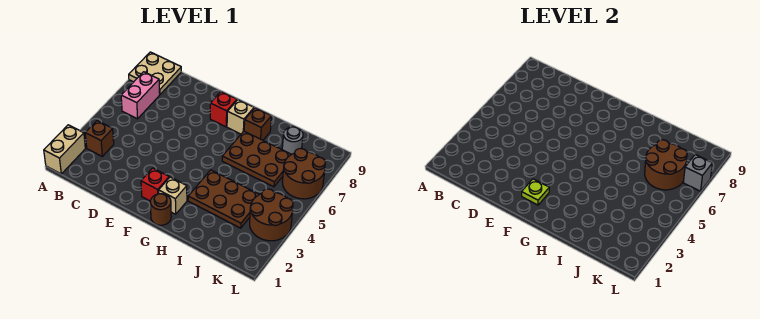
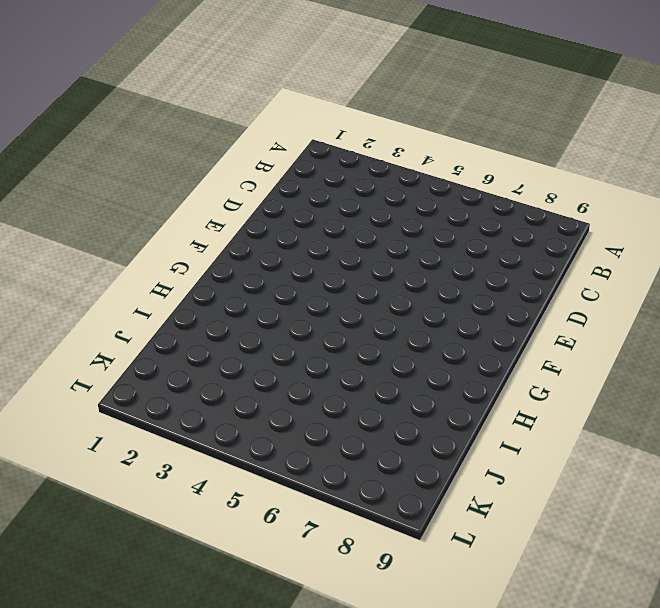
none -> tan 1x2 brick [44,125,85,174]
none -> tan 2x2 plate [129,52,181,94]
none -> brown 1x1 brick [85,121,114,156]

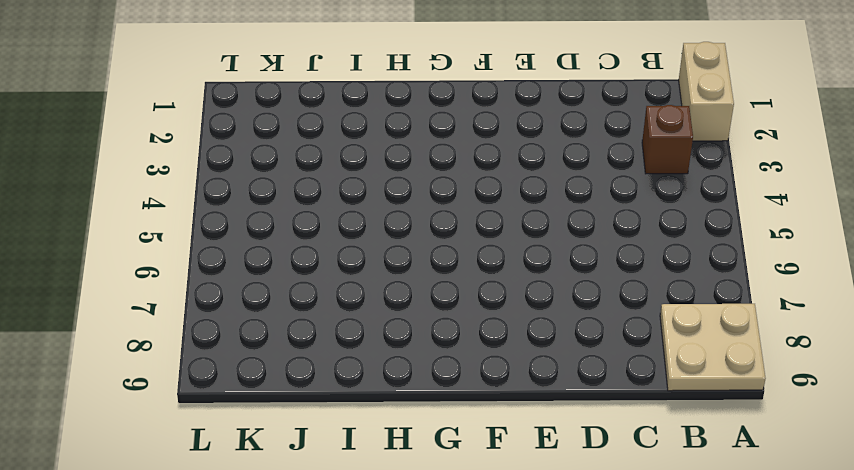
none -> pink 1x2 brick [121,72,160,119]
none -> red 1x1 brick [141,168,169,201]
none -> red 1x1 brick [210,92,237,127]

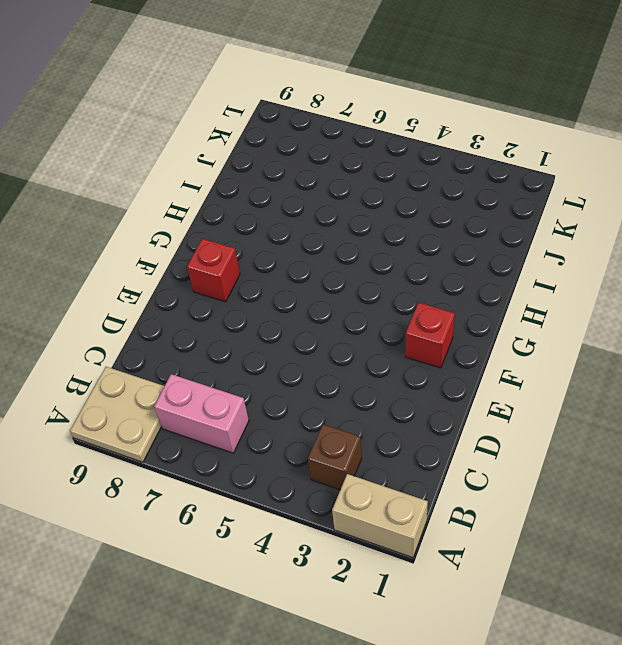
none -> brown 1x1 round brick [150,194,171,225]
none -> tan 1x1 brick [159,177,187,214]
none -> tan 1x1 brick [227,100,254,134]

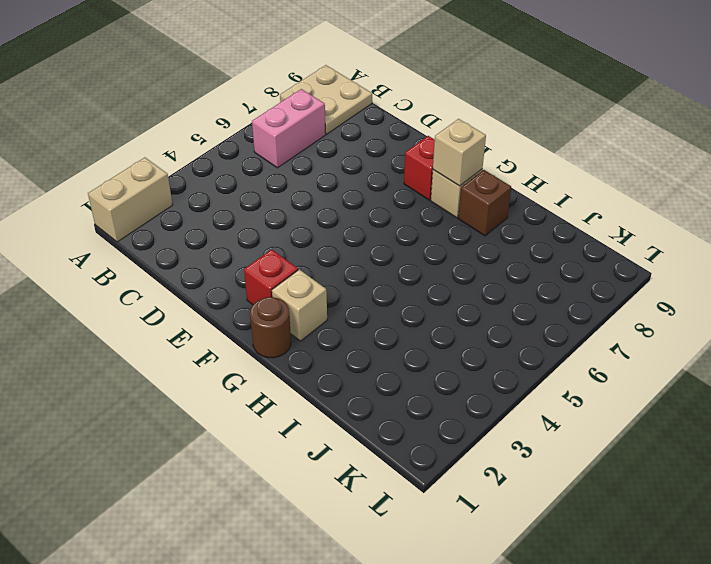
tan 1x1 brick [433,119,486,186] -> none
none -> brown 1x1 brick [85,121,114,156]
none -> brown 2x3 plate [188,170,259,228]
none -> brown 2x3 plate [222,131,291,187]

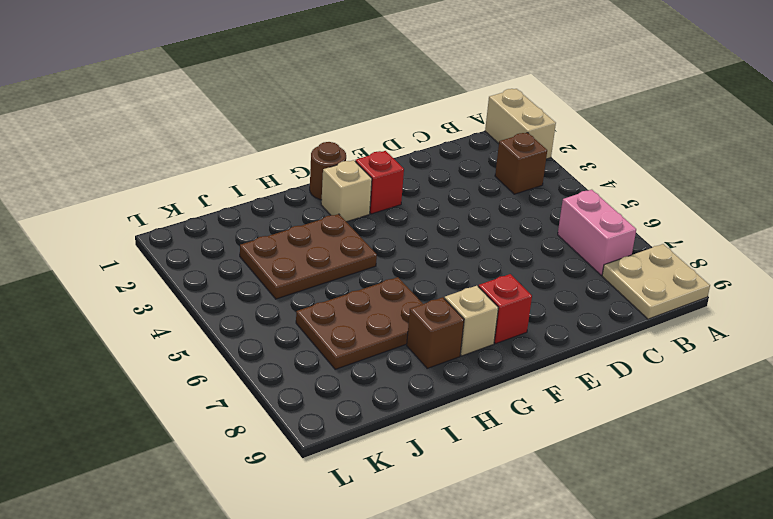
none -> grey 1x1 round brick [282,127,303,154]
none -> brown 2x2 round brick [250,189,293,241]
none -> brown 2x2 round brick [282,149,325,199]

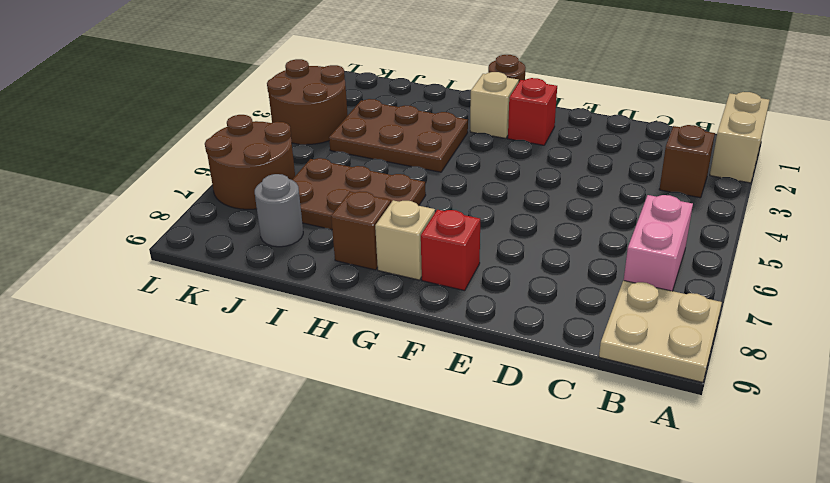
none -> lime 1x1 plate [522,179,549,205]
none -> brown 2x2 round brick [645,140,687,190]
none -> grey 1x1 brick [683,155,712,191]

